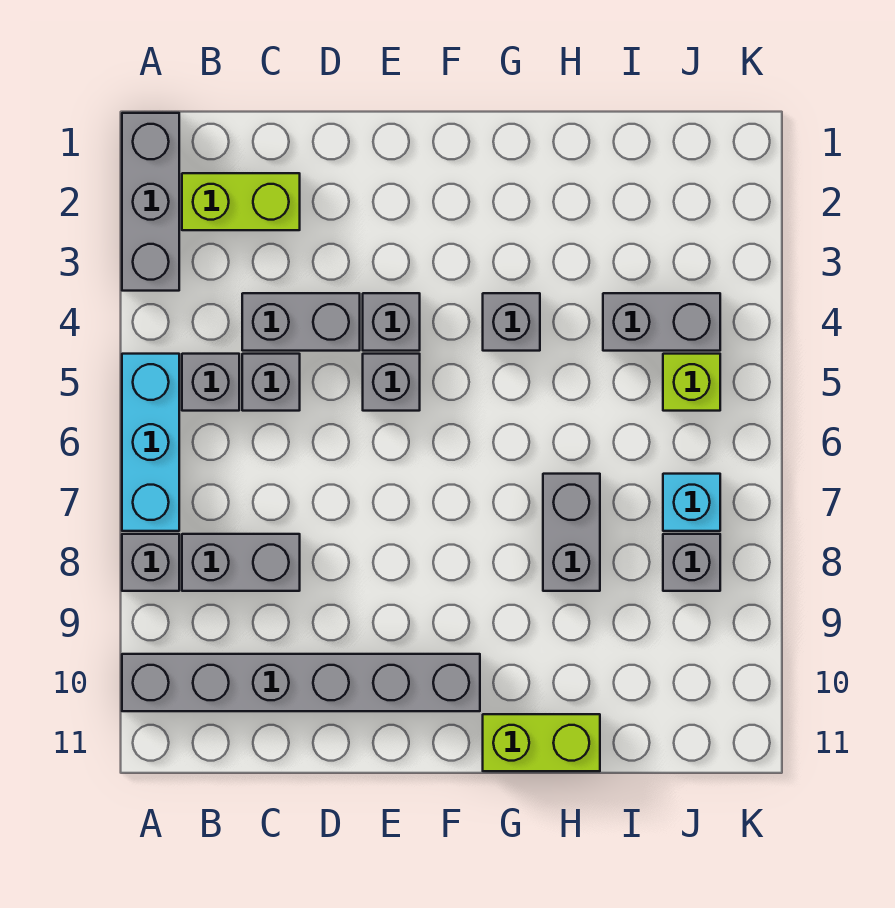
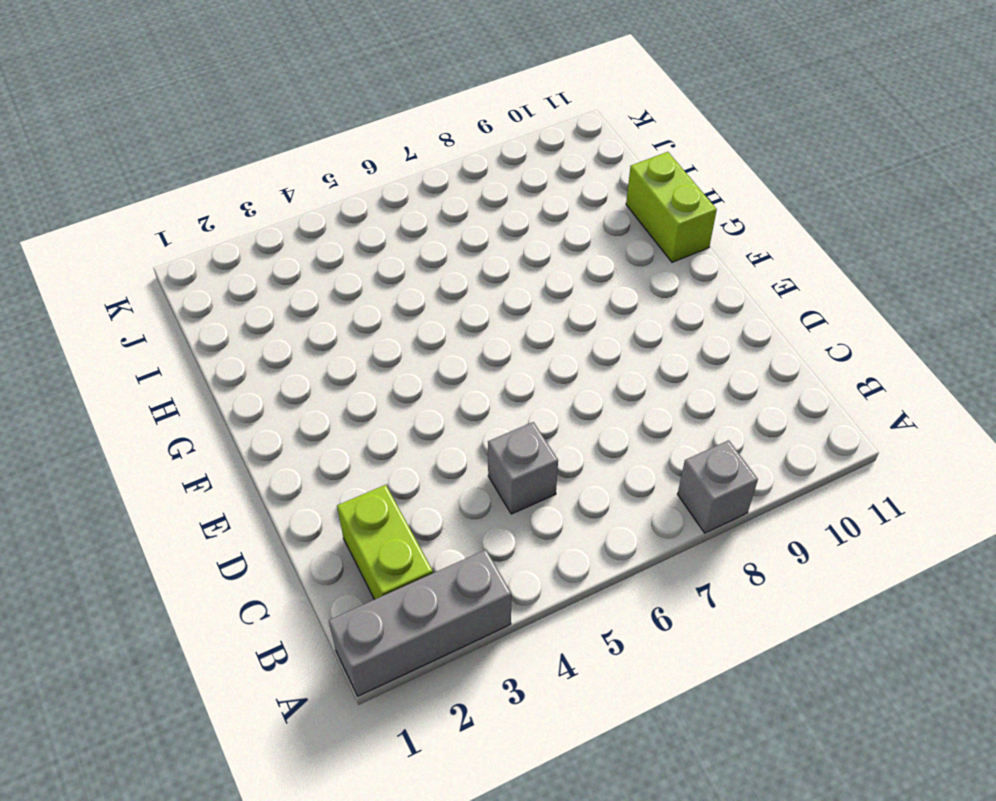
none -> cyan 1x3 brick [122,354,179,531]
none -> grey 1x6 brick [122,654,480,711]
none -> grey 1x1 brick [182,354,239,411]

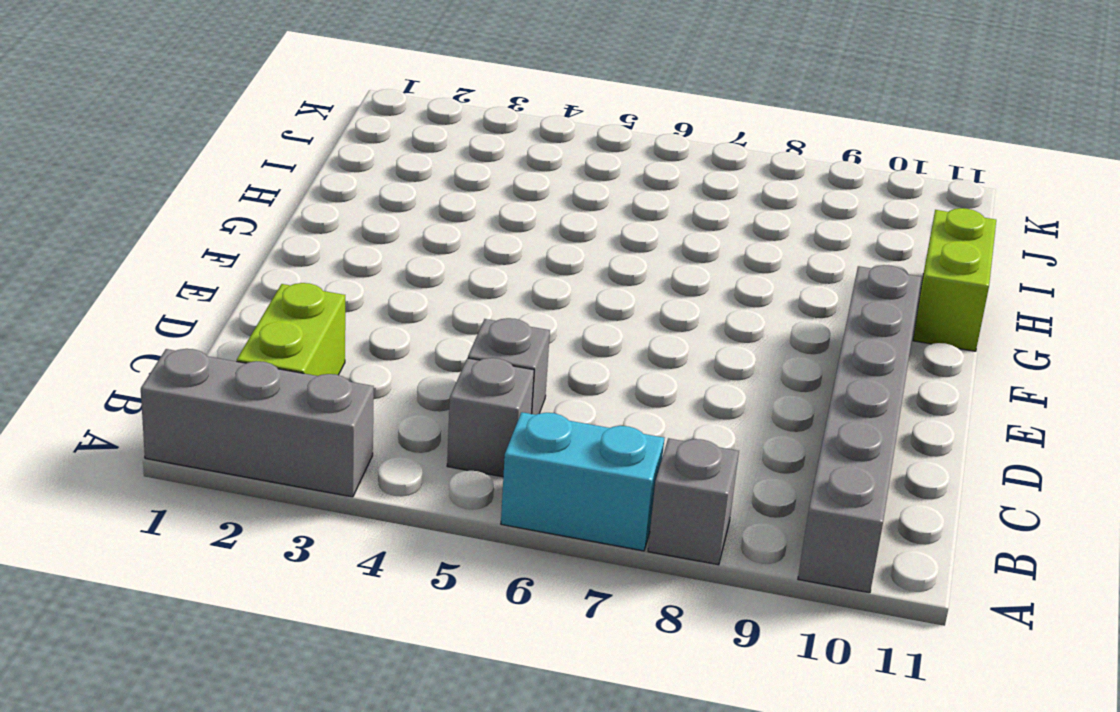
cyan 1x2 brick [501,412,664,551] -> cyan 1x3 brick [122,354,179,531]
none -> grey 1x2 brick [182,534,300,591]
none -> grey 1x2 brick [242,293,360,351]
none -> grey 1x1 brick [363,293,420,351]

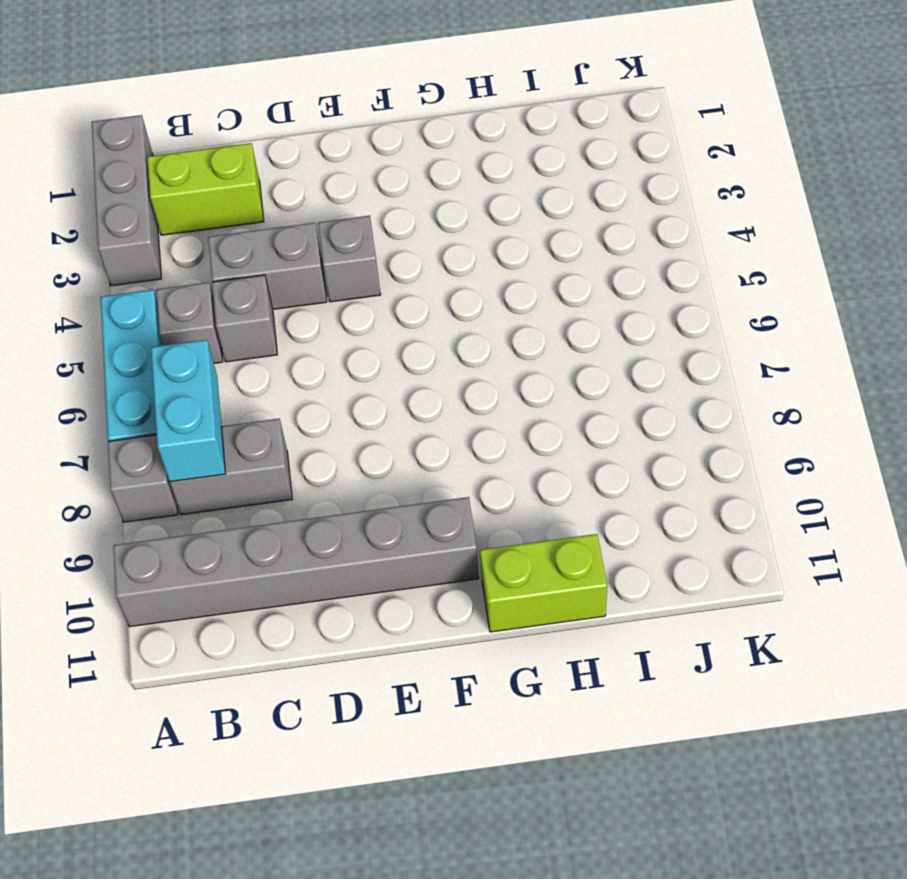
cyan 1x2 brick [151,340,225,482] -> none
none -> grey 1x1 brick [363,354,420,411]
none -> grey 1x1 brick [483,293,540,351]
none -> grey 1x2 brick [543,474,600,591]

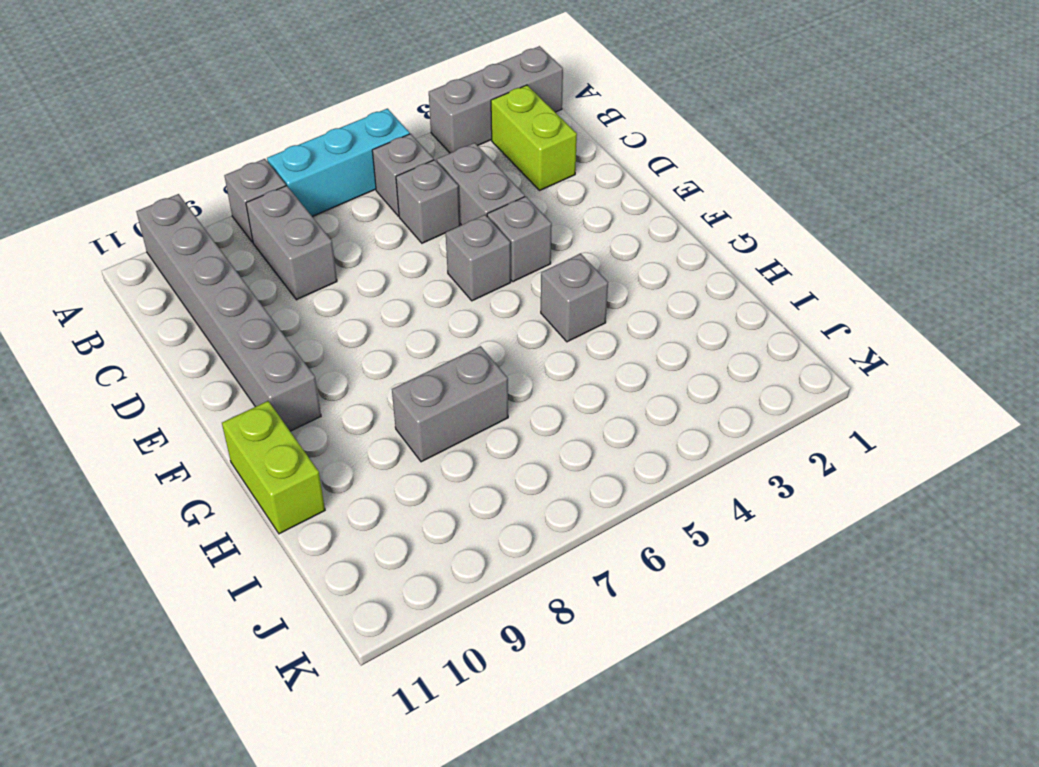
none -> grey 1x2 brick [603,293,720,351]
none -> lime 1x1 brick [663,354,720,411]
none -> cyan 1x1 brick [663,474,720,531]

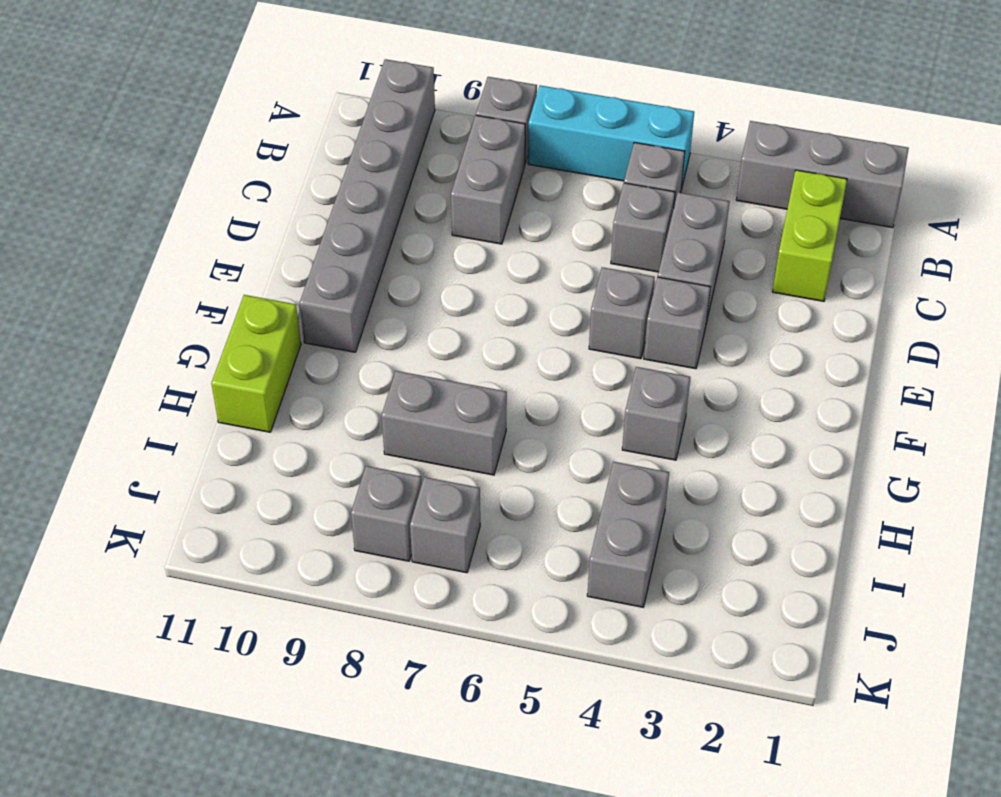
grey 1x1 brick [410,477,480,573] -> cyan 1x1 brick [663,474,720,531]
none -> lime 1x1 brick [663,354,720,411]

